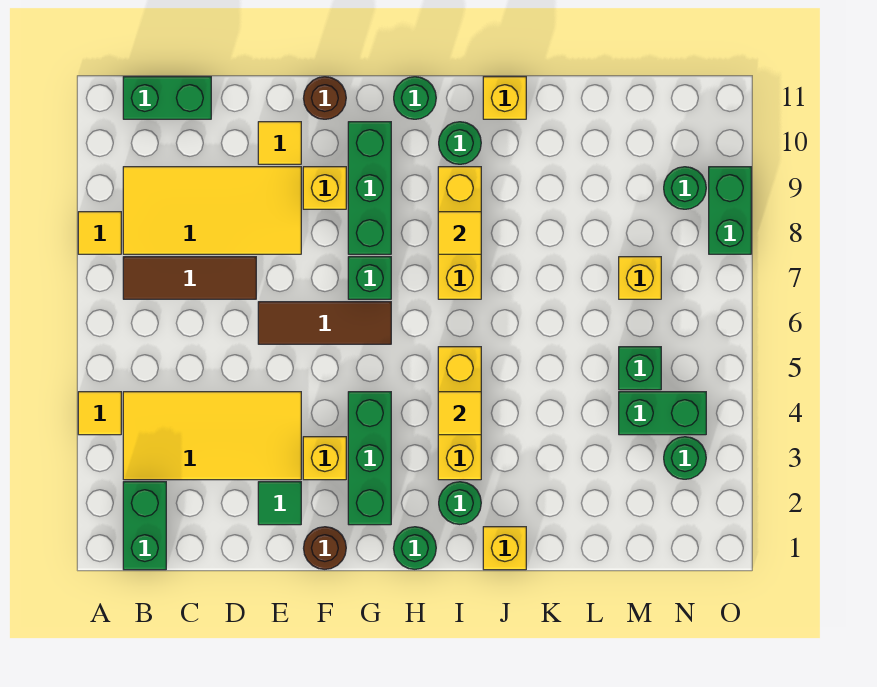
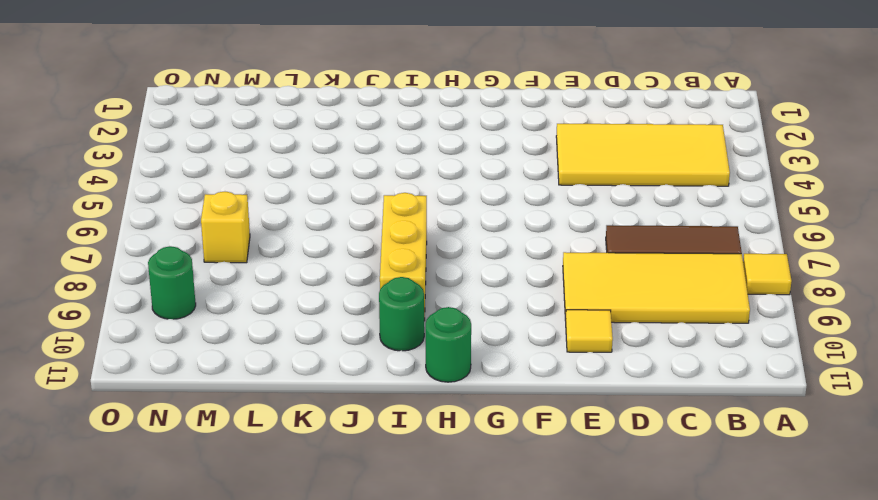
none -> yellow 1x1 tile [78,392,121,435]
none -> green 1x2 brick [123,482,166,570]
none -> green 1x2 brick [123,77,211,119]
none -> green 1x1 tile [258,482,301,525]

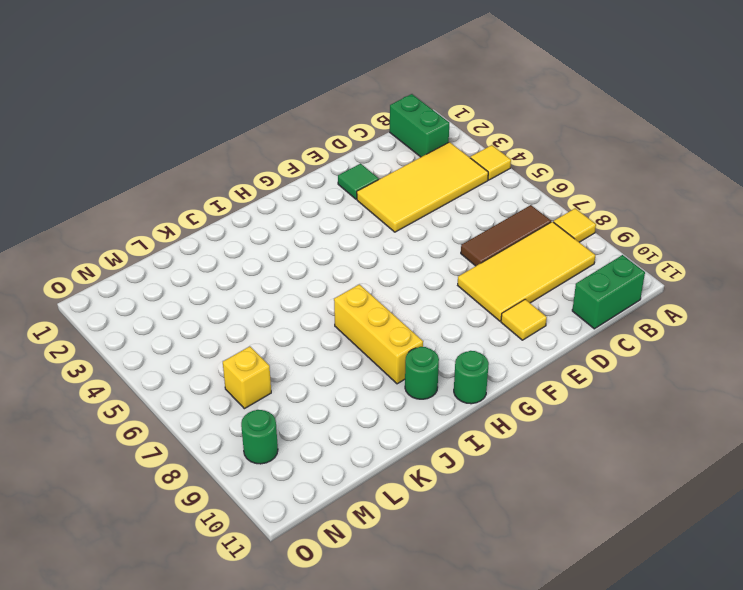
none -> brown 1x3 tile [258,302,391,344]
none -> brown 1x1 round brick [304,527,346,569]
none -> yellow 1x1 brick [303,437,346,480]
none -> yellow 1x1 brick [303,167,346,209]

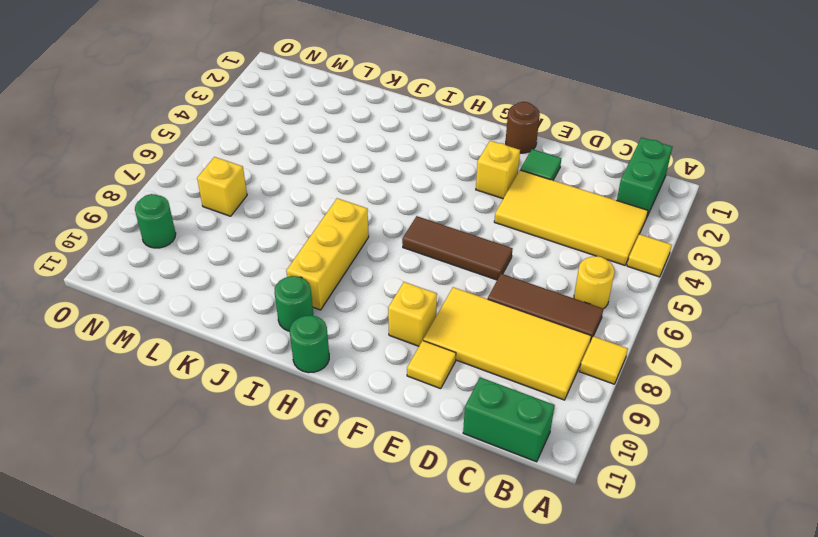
yellow 1x1 round brick [574,256,615,309] -> none
none -> brown 1x1 round brick [304,77,346,119]
none -> green 1x3 brick [348,392,391,525]
none -> green 1x1 brick [348,257,391,299]
none -> green 1x3 brick [348,122,391,254]

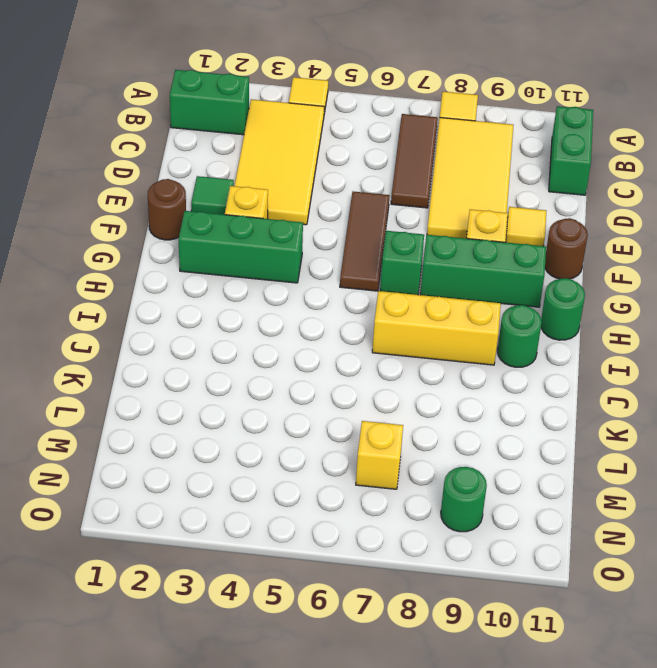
none -> green 1x1 round brick [394,527,436,569]
none -> green 1x1 round brick [439,482,481,524]
none -> yellow 1x3 brick [438,347,481,480]
none -> yellow 1x1 brick [483,527,526,570]

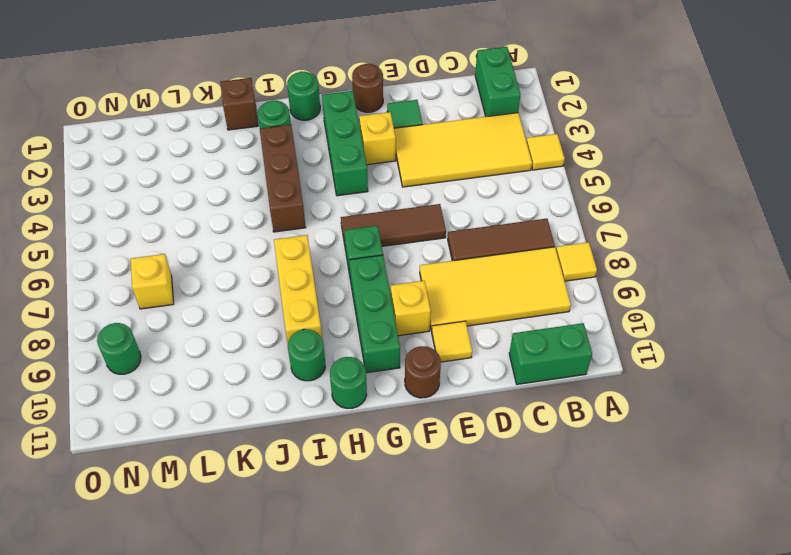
brown 1x3 brick [260,125,306,232] -> yellow 1x3 brick [438,347,481,480]
brown 1x1 brick [220,78,258,130] -> yellow 1x1 brick [483,527,526,570]
none -> yellow 1x1 brick [483,77,526,119]
none -> green 1x2 brick [619,392,706,435]
none -> green 1x1 brick [619,347,661,390]
none -> green 1x1 round brick [664,437,706,479]

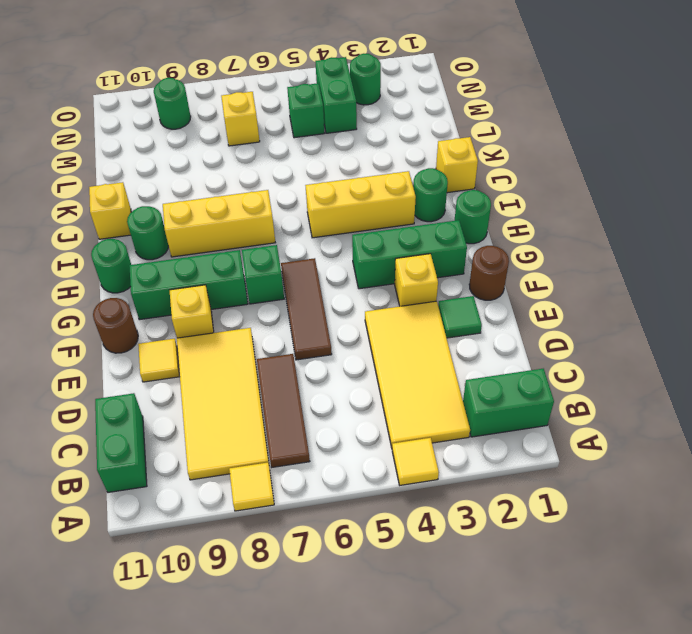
none -> green 1x2 brick [709,167,751,254]
none -> yellow 1x1 tile [438,392,481,435]
none -> yellow 1x1 tile [438,212,481,254]

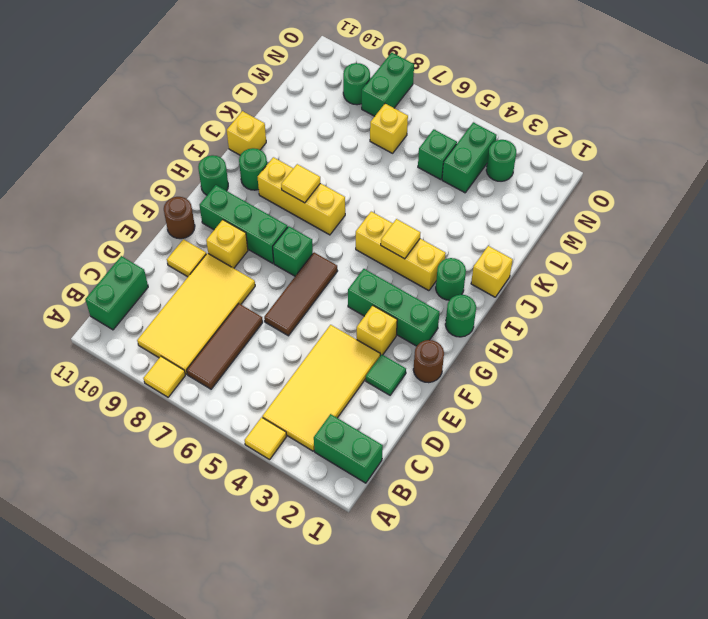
green 1x2 brick [362,53,414,116] -> green 1x2 brick turned to [709,167,751,254]

